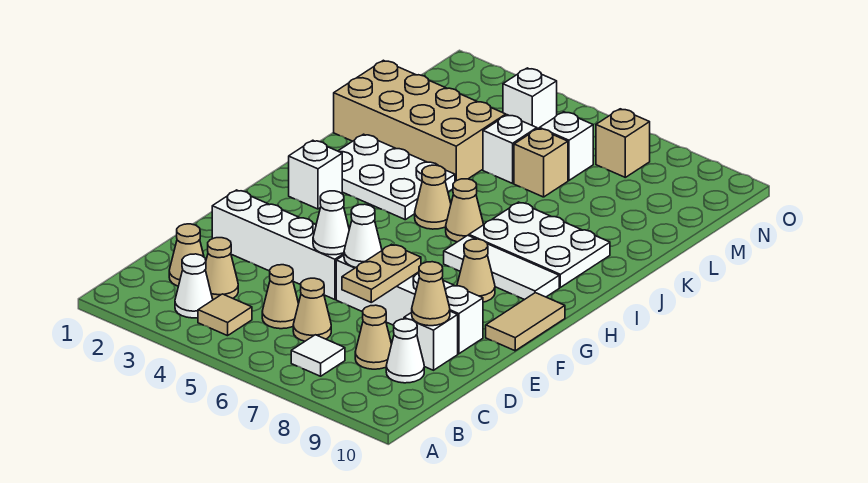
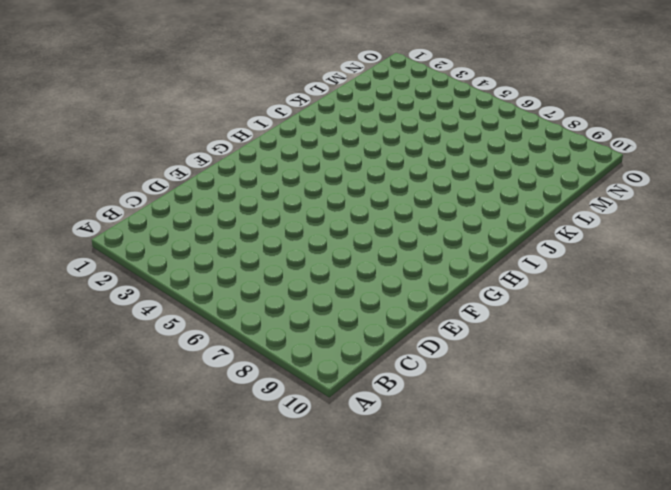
none -> white 1x1 cone [175,254,213,318]
none -> tan 1x1 tile [198,294,252,336]
none -> white 1x1 tile [291,335,345,376]
none -> tan 1x1 cone [169,224,204,286]

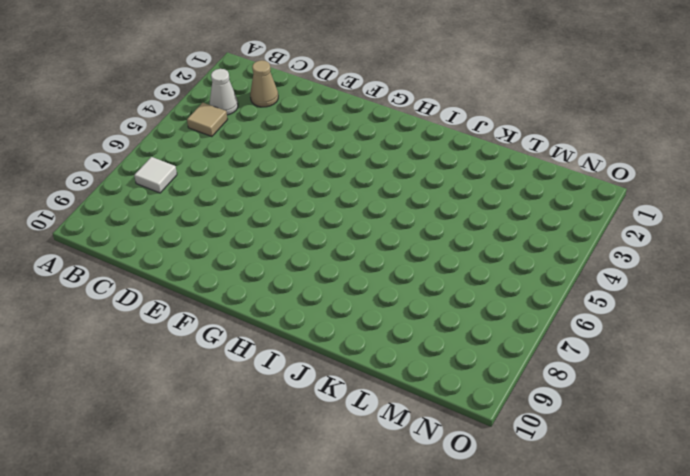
none -> tan 1x1 cone [205,238,238,300]
none -> tan 1x1 cone [262,265,299,329]
none -> tan 1x1 cone [293,278,331,341]
none -> tan 1x1 cone [355,305,392,369]

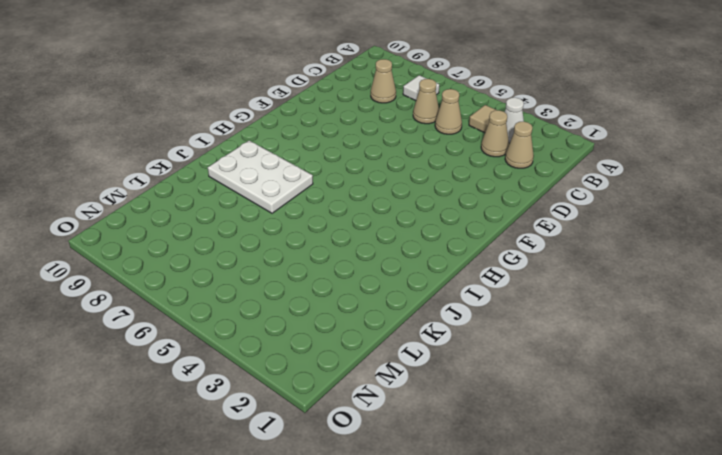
none -> white 1x1 cone [386,319,424,383]
none -> white 1x1 brick [404,311,458,370]
none -> white 1x4 brick [212,190,344,299]
none -> white 1x4 brick [336,255,483,354]

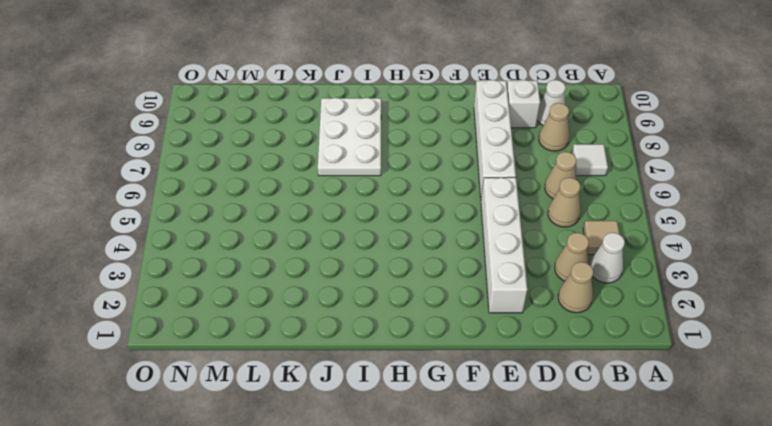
none -> tan 1x2 tile [486,293,565,351]
none -> tan 1x1 cone [457,239,495,302]
none -> white 1x1 brick [289,140,342,209]
none -> white 1x3 tile [444,235,559,300]

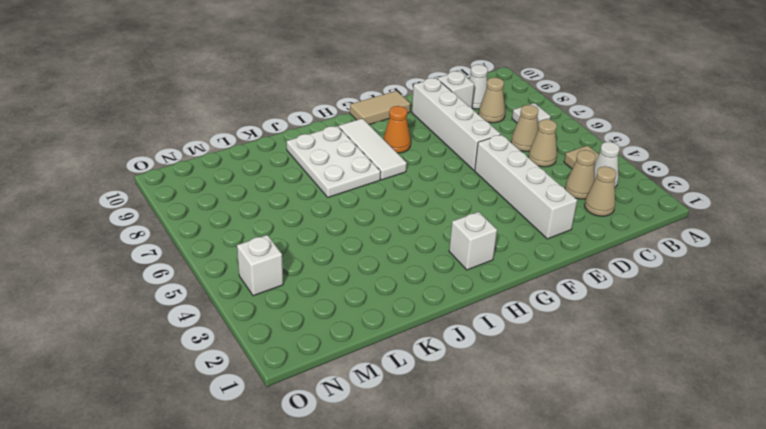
orange 1x1 cone [383,106,411,153] -> tan 1x1 cone [457,239,495,302]
none -> white 2x3 plate [338,134,455,220]
none -> tan 1x1 cone [415,165,451,229]
none -> tan 1x1 cone [446,179,483,242]
none -> tan 2x4 brick [334,60,506,181]

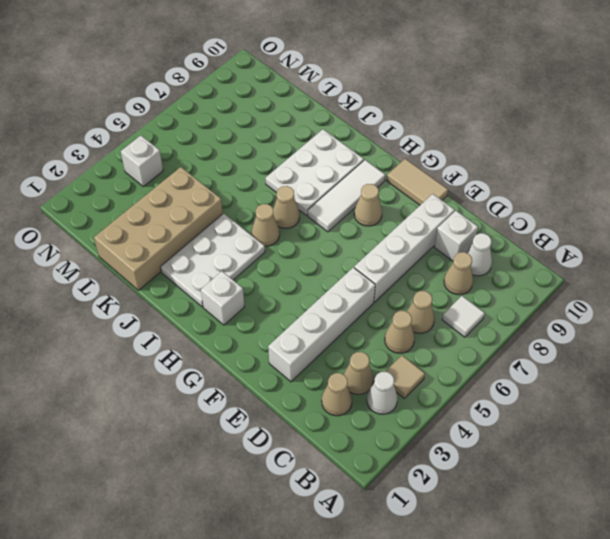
none -> white 1x1 brick [483,115,537,183]
none -> tan 1x1 brick [514,128,568,197]
none -> white 1x1 brick [540,112,593,180]
none -> tan 1x1 brick [596,109,650,177]

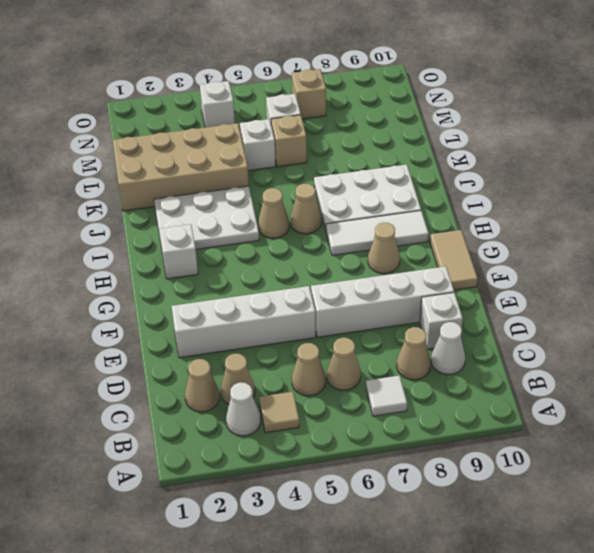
none -> tan 1x2 plate [342,244,421,302]
none -> tan 1x1 cone [412,262,450,326]
none -> white 1x1 cone [313,191,349,255]
none -> white 1x1 cone [344,204,382,268]

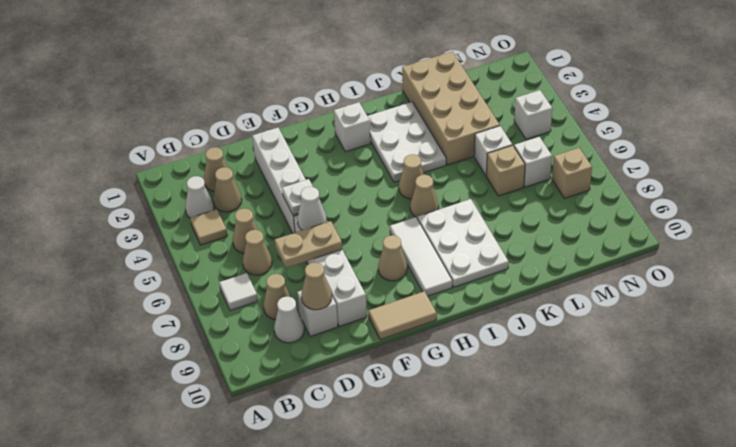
white 1x1 plate [282,179,313,215] -> white 1x1 cone [313,191,349,255]

